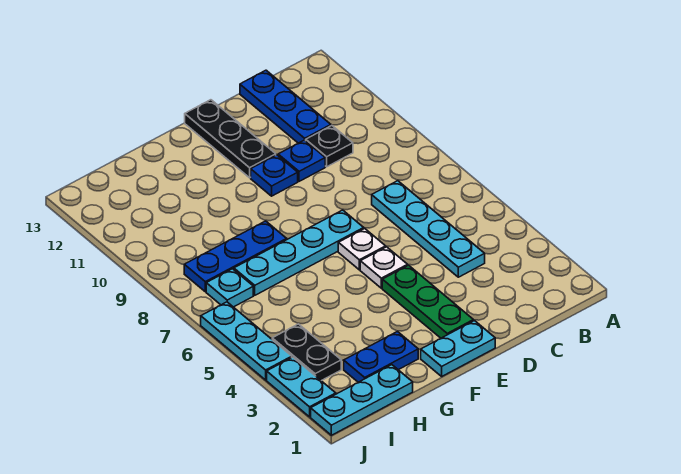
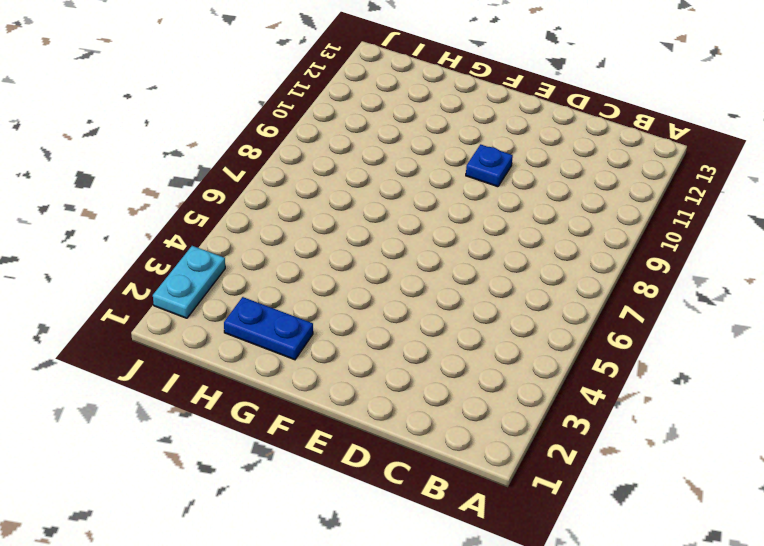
none -> cyan 1x4 plate [372,181,485,277]
none -> black 1x1 plate [306,126,353,167]
none -> blue 1x3 plate [240,70,331,143]

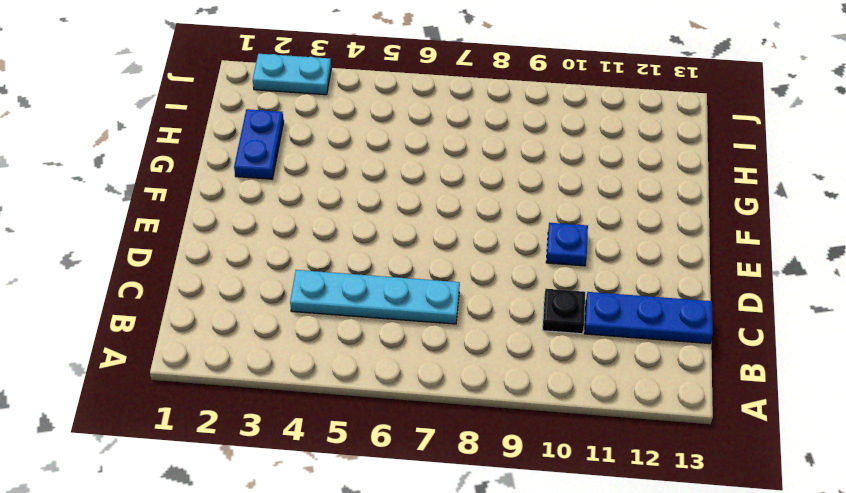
none -> blue 1x1 plate [278,140,325,181]
none -> cyan 1x2 plate [421,321,495,376]
none -> green 1x3 plate [382,265,473,338]

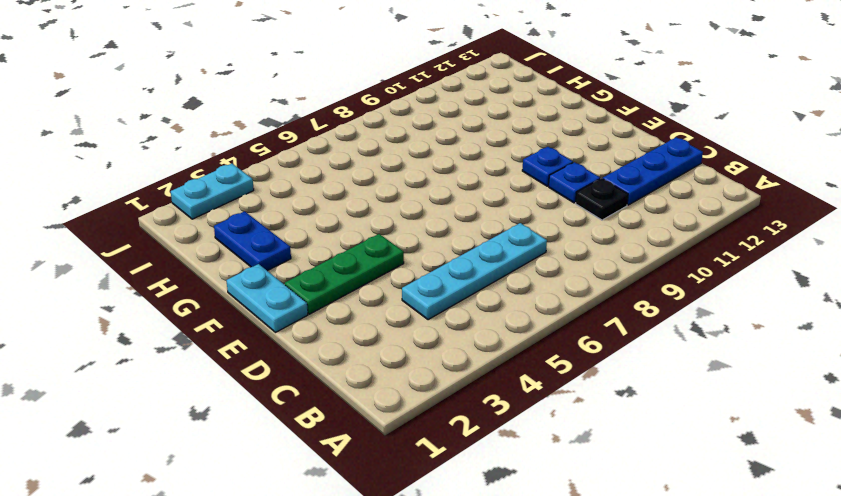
none -> white 1x1 plate [360,247,408,288]
none -> white 1x1 plate [338,228,386,270]
none -> cyan 1x4 plate [234,210,364,295]

